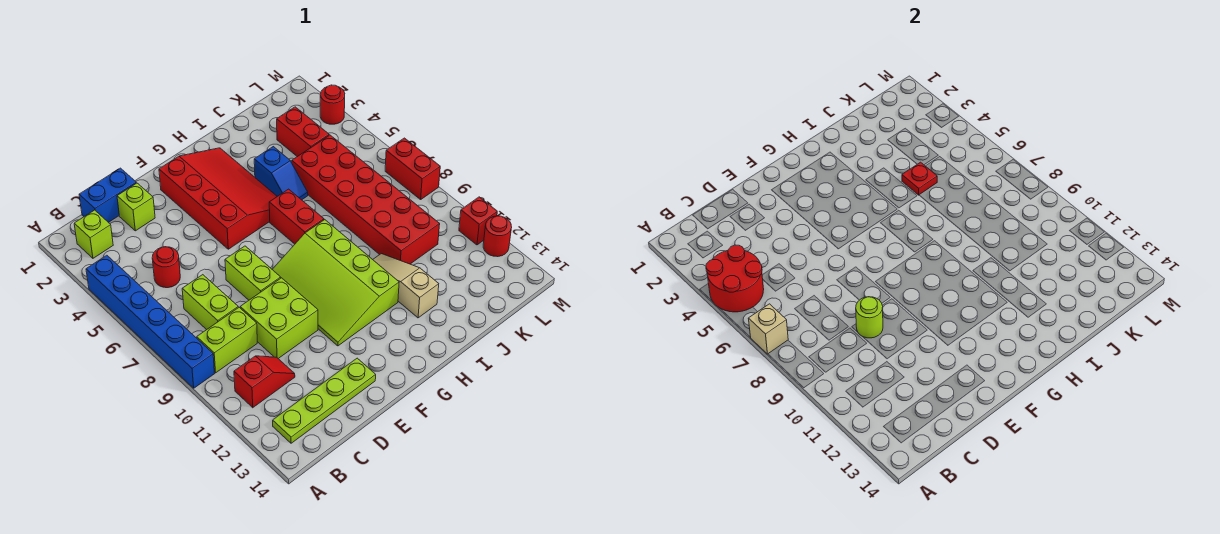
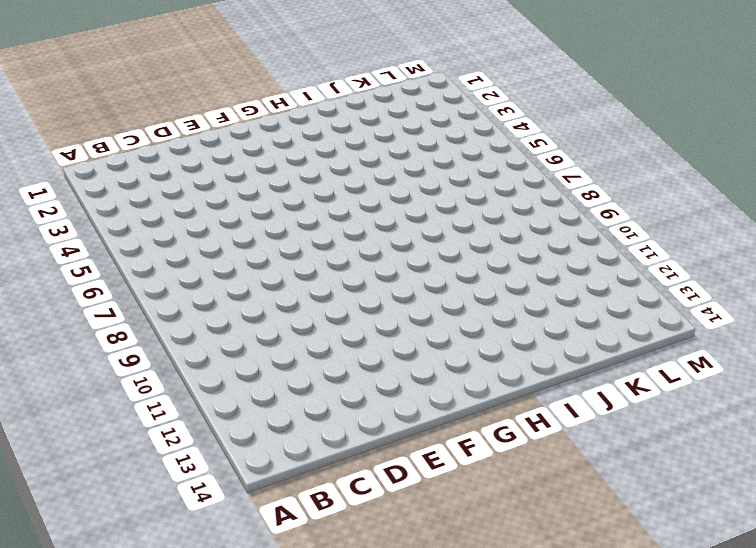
none -> blue 1x6 brick [86,255,215,388]
none -> lime 1x1 brick [74,210,113,258]
none -> lime 1x2 brick [197,308,257,373]

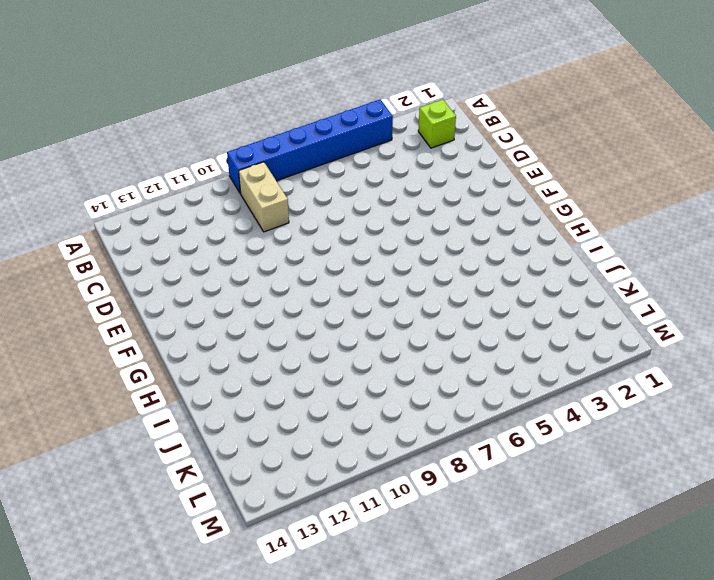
tan 1x2 brick [239,162,289,232] -> lime 1x2 brick [197,308,257,373]
none -> red 1x2 slope [234,356,295,408]
none -> lime 1x4 plate [273,358,376,443]
none -> blue 1x2 brick [79,168,136,222]

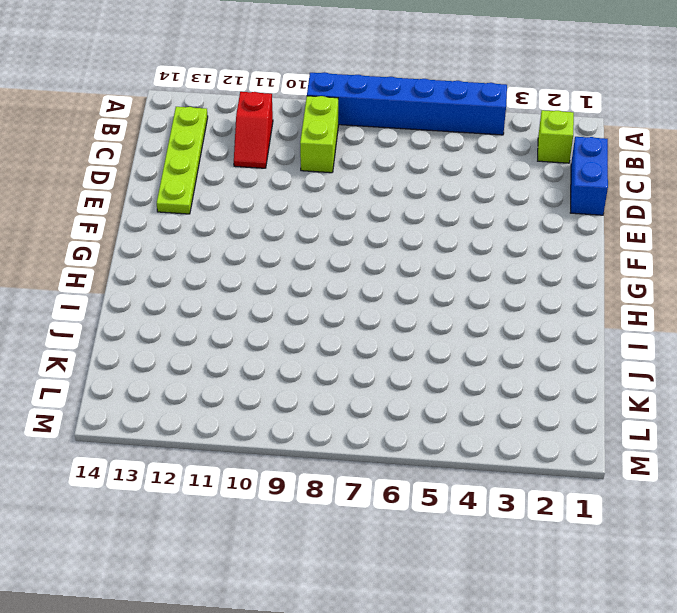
none -> red 1x1 round brick [152,247,180,288]
none -> lime 1x2 brick [182,275,238,330]
none -> lime 1x1 brick [117,183,155,231]

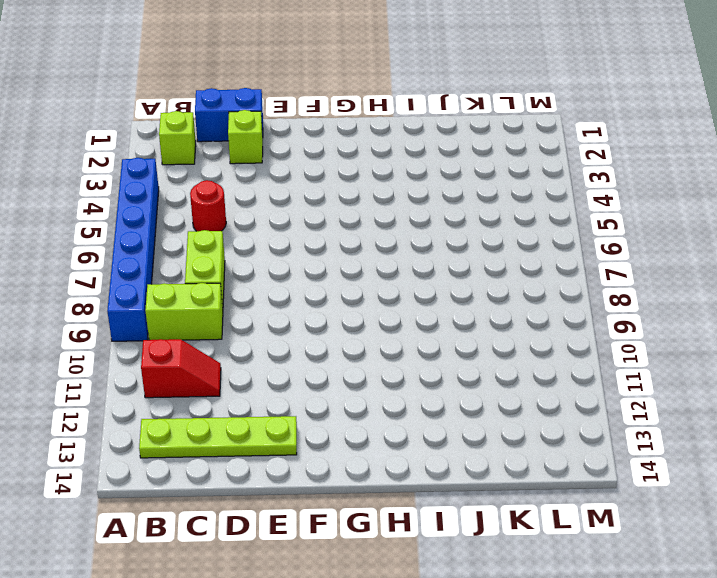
none -> lime 2x2 brick [240,278,318,358]
none -> lime 1x2 brick [225,246,281,300]
none -> red 3x4 slope [159,148,277,249]

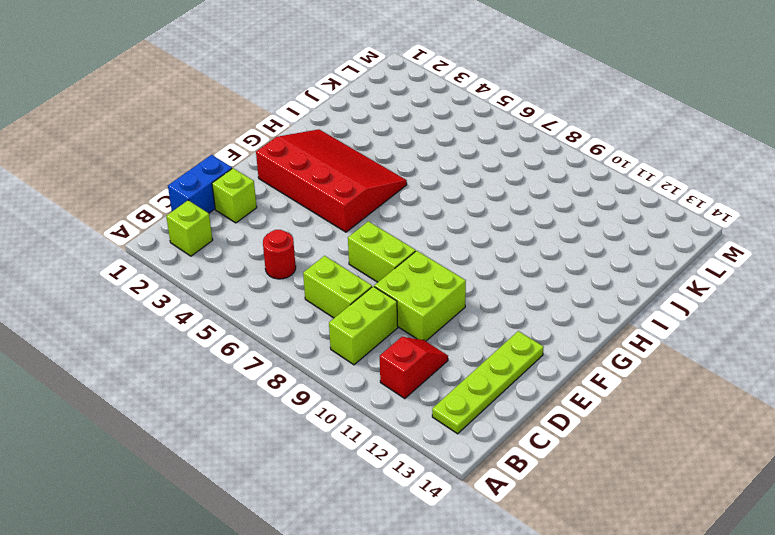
none -> blue 1x6 brick [86,255,215,388]
none -> lime 3x4 slope [272,220,399,346]
none -> red 1x2 brick [269,189,324,244]

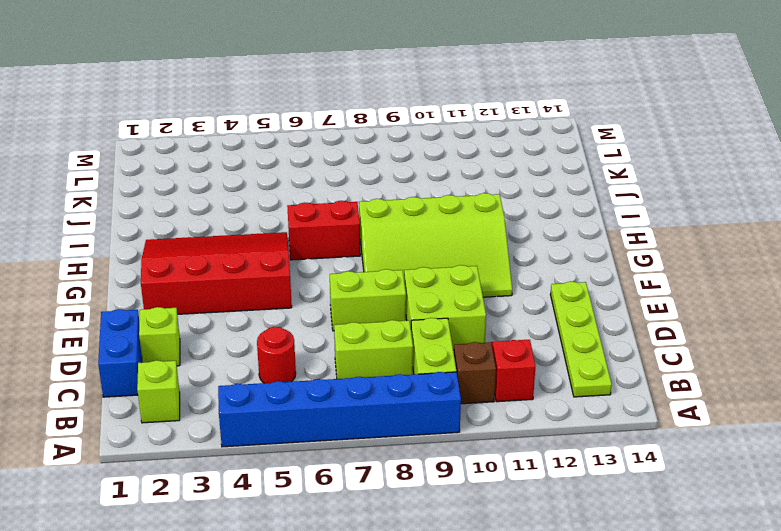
brown 1x1 brick [454,342,496,404] -> none
none -> blue 1x2 slope [254,147,308,200]
none -> tan 1x3 slope [373,254,439,318]
none -> red 2x6 brick [292,135,440,264]

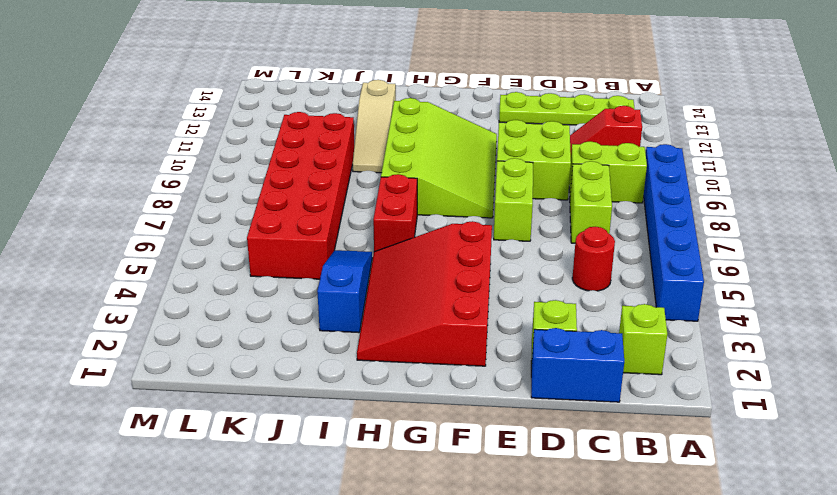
blue 1x3 slope [317,250,372,333] -> blue 1x2 slope [254,147,308,200]
none -> red 1x2 brick [277,107,329,157]
none -> red 1x1 round brick [320,85,345,124]
none -> red 1x2 brick [385,138,440,199]

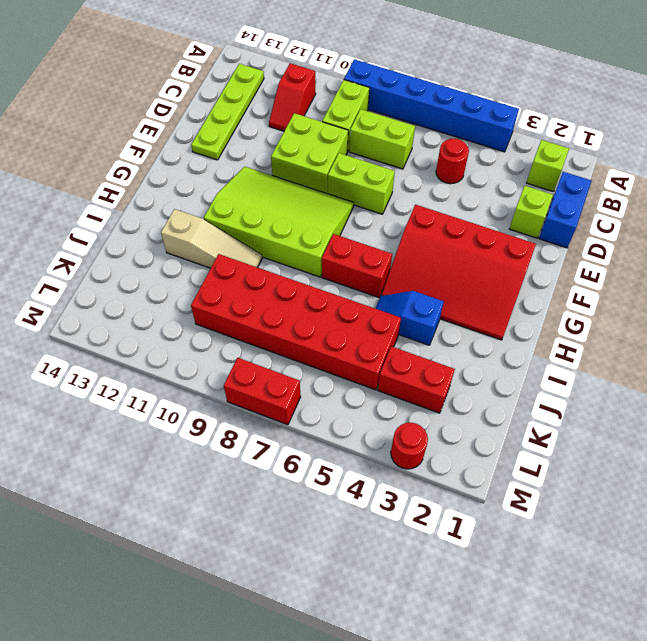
none -> red 1x1 brick [459,197,497,245]
none -> red 1x1 round brick [483,216,512,257]
none -> red 2x2 round brick [706,245,764,312]

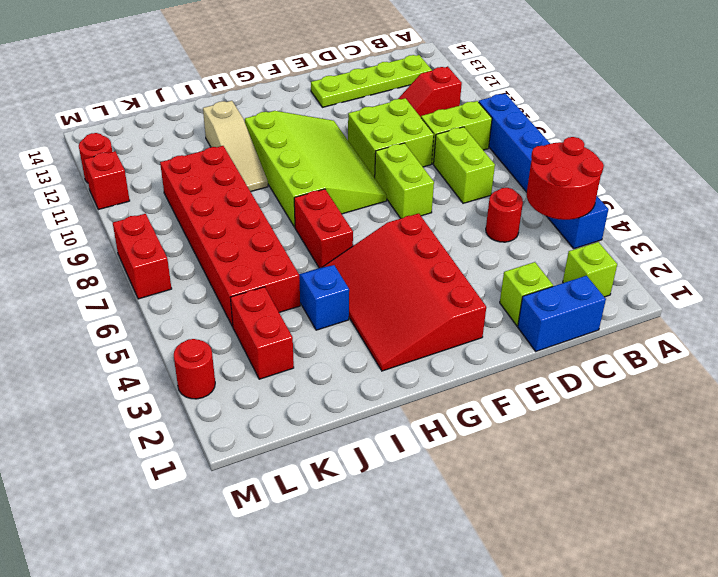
none -> tan 1x1 brick [748,304,788,354]
none -> lime 1x1 round brick [856,297,883,338]
none -> red 1x1 plate [902,162,937,195]

